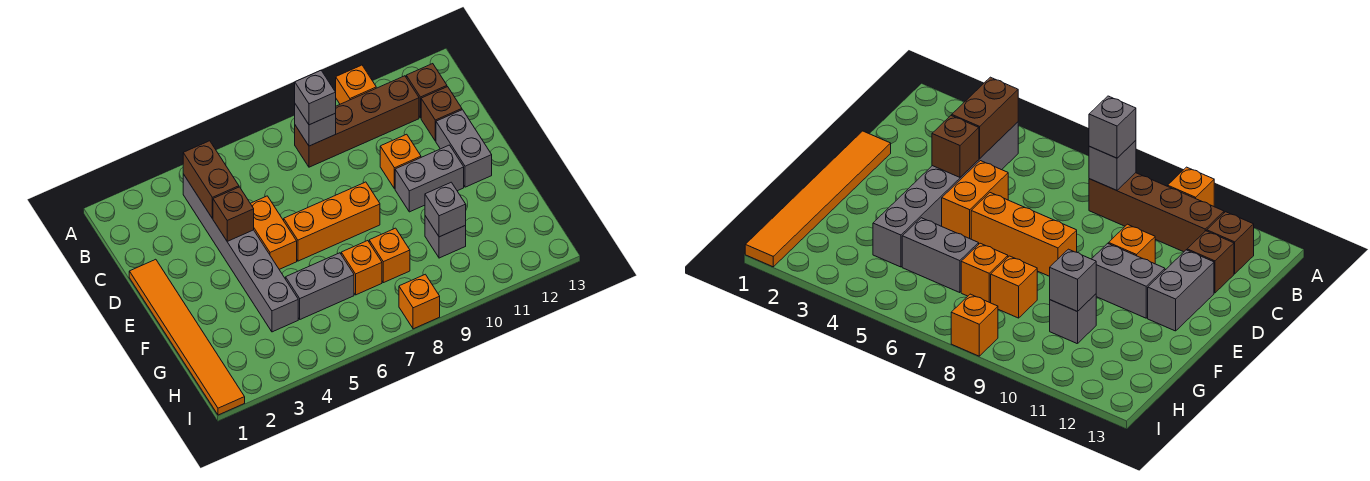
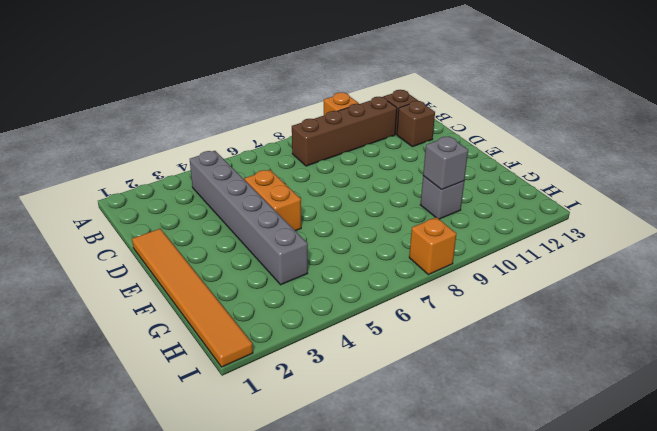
none -> orange 1x1 brick [380,134,421,189]
none -> grey 1x2 brick [436,110,492,187]
none -> orange 1x3 brick [284,182,380,261]

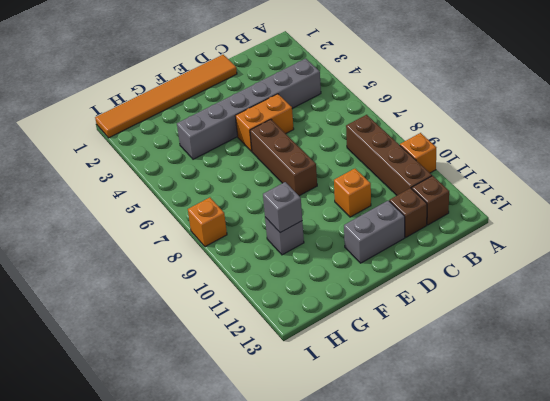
brown 1x3 brick [250,119,317,196] -> orange 1x3 brick [284,182,380,261]
none -> grey 1x2 brick [395,145,464,212]
none -> grey 1x2 brick [286,253,354,319]
none -> orange 1x1 brick [341,241,382,295]

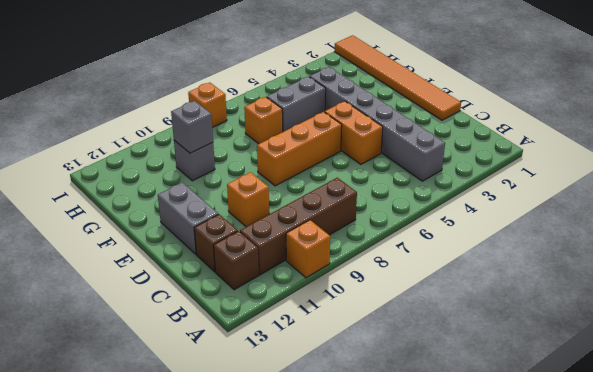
none -> grey 1x2 brick [395,145,464,212]
none -> orange 1x1 brick [369,228,410,283]
none -> brown 1x2 brick [183,141,239,218]

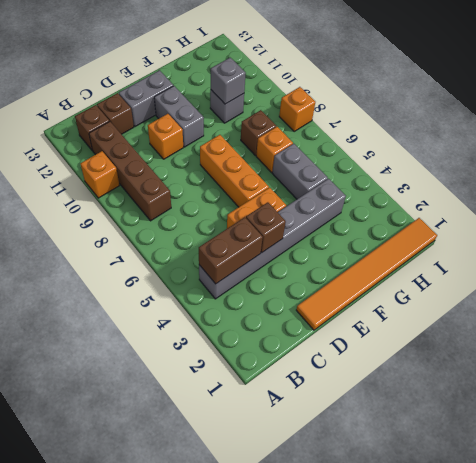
brown 1x1 brick [241,110,276,156] -> orange 1x1 brick [369,228,410,283]
none -> grey 1x1 brick [295,104,336,146]
none -> grey 1x1 brick [295,71,336,125]

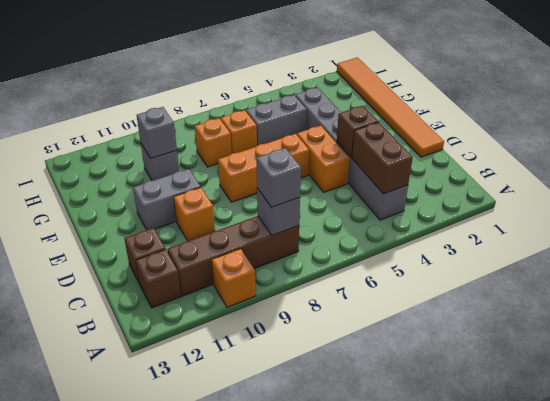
none -> grey 1x2 brick [436,110,492,187]
none -> orange 1x1 brick [399,274,440,329]

